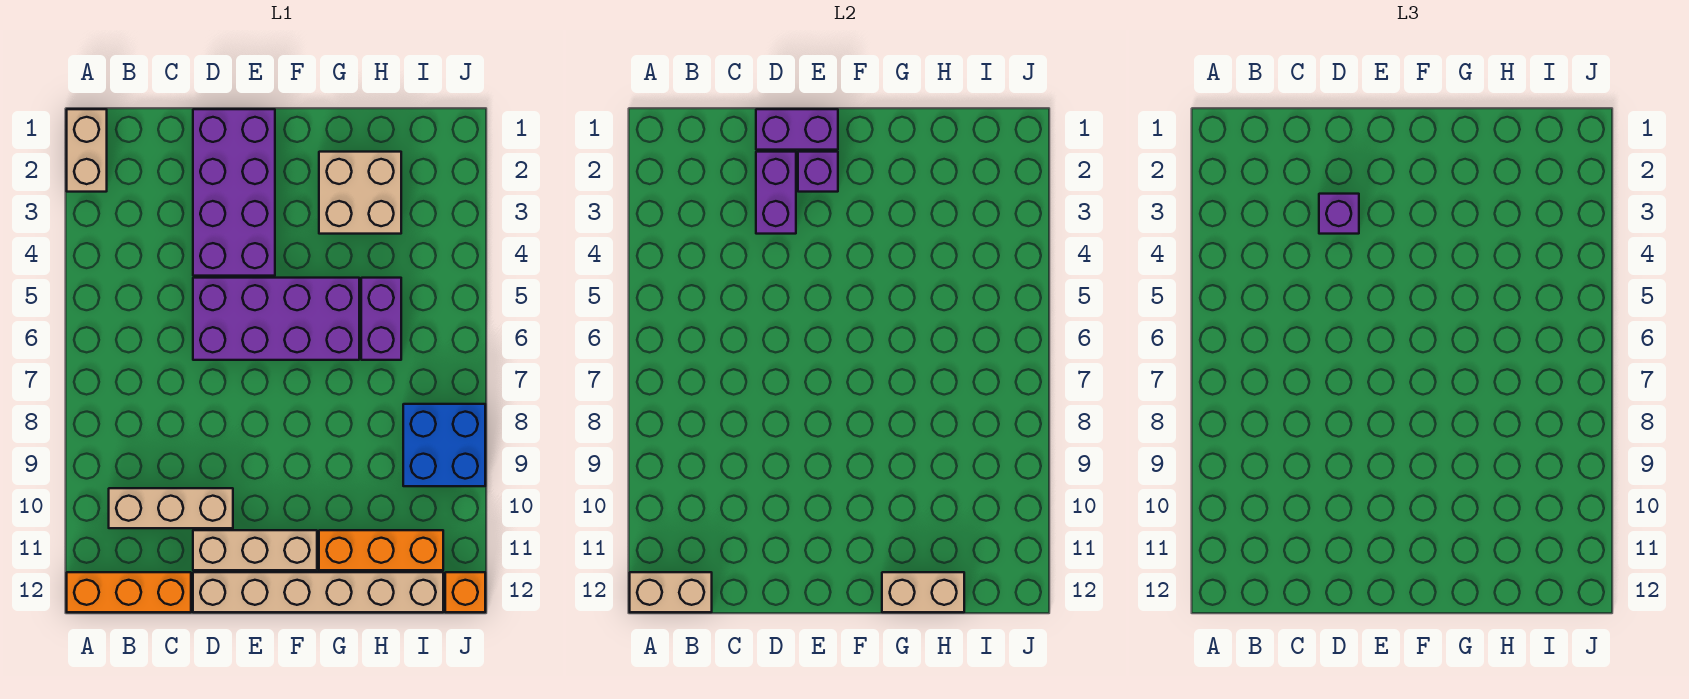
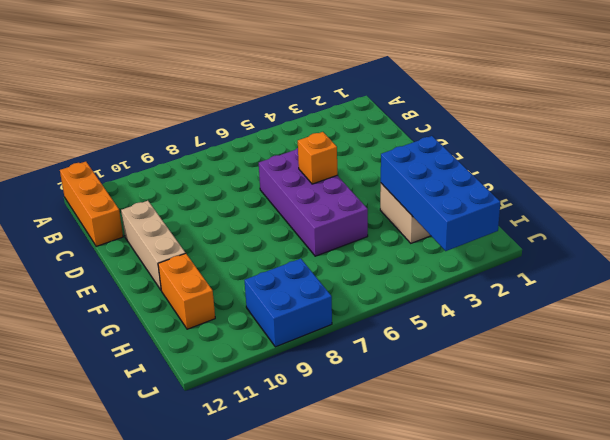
orange 1x1 brick [298,132,337,184] -> orange 1x1 brick moved to [445,572,485,612]
blue 2x4 brick [381,136,500,251] -> none
orange 1x2 brick [158,253,215,329] -> orange 1x3 brick [319,530,443,570]
none -> tan 1x2 brick [67,109,107,192]
none -> tan 1x3 brick [109,488,233,528]
none -> purple 2x4 brick [193,109,275,276]

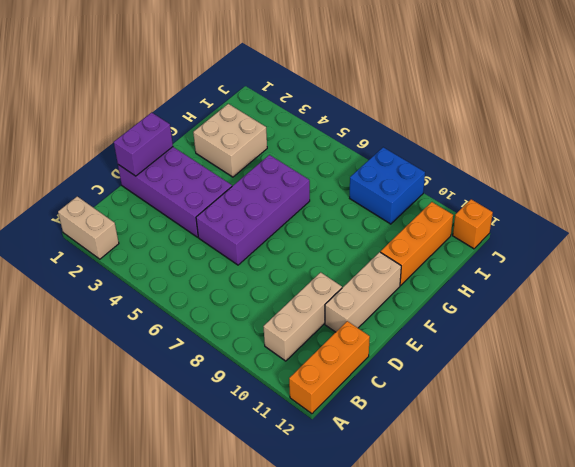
none -> tan 1x6 brick [193,572,443,612]
none -> purple 1x2 brick [361,278,401,360]
none -> tan 1x2 brick [630,572,712,612]

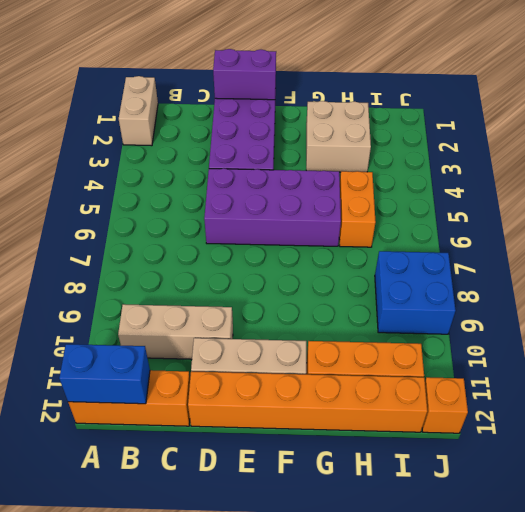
blue 1x2 brick [59,344,150,404] -> tan 1x2 brick [630,572,712,612]
orange 1x6 brick [188,371,427,432] -> tan 1x6 brick [193,572,443,612]
orange 1x2 brick [339,171,376,247] -> purple 1x2 brick [361,278,401,360]
none -> purple 1x2 brick [756,152,796,234]
none -> purple 1x1 brick [798,152,838,192]
none -> tan 1x2 brick [882,572,964,612]

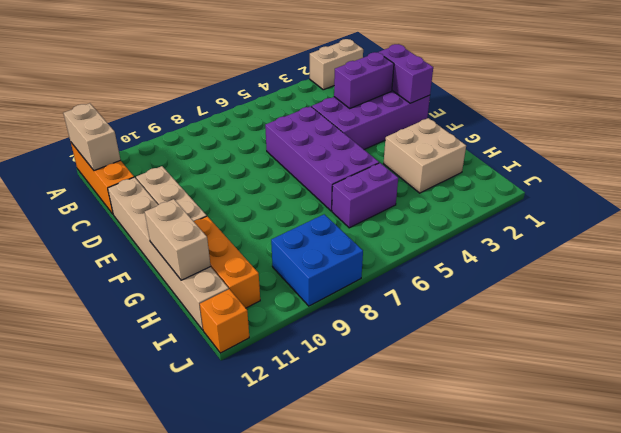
none -> tan 1x3 brick [109,488,233,528]
none -> purple 1x1 brick [798,152,838,192]
none -> purple 1x1 brick [1319,194,1359,234]

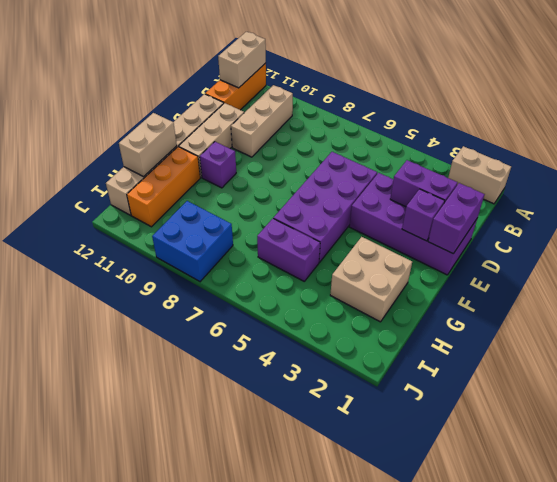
purple 1x1 brick [200,142,236,188] -> purple 1x1 brick moved to [1319,194,1359,234]
none -> orange 1x1 brick [445,572,485,612]

